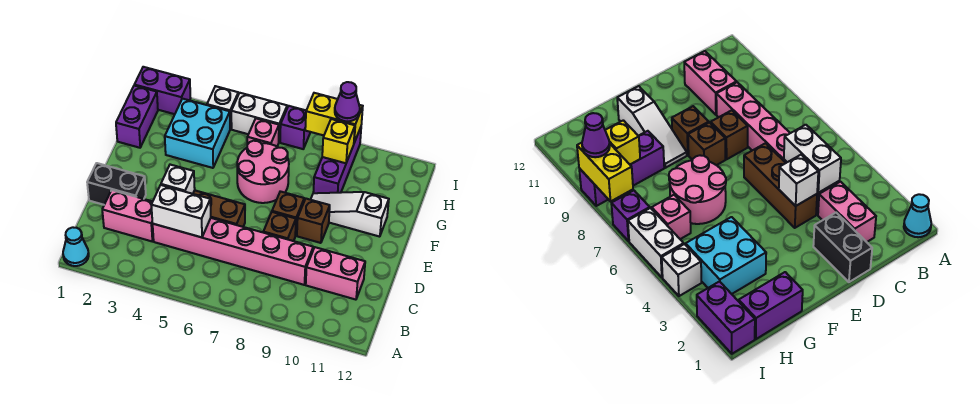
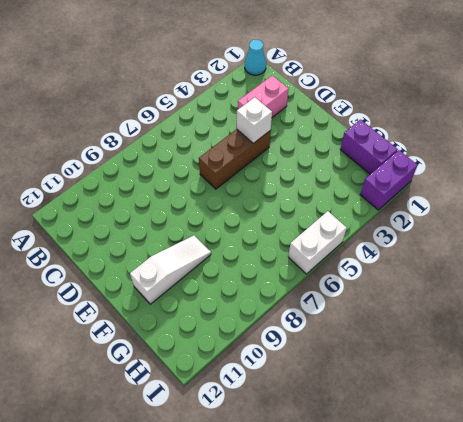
none -> pink 1x6 brick [153,218,313,285]
none -> pink 1x2 brick [306,247,365,300]
none -> black 1x2 brick [87,163,146,205]

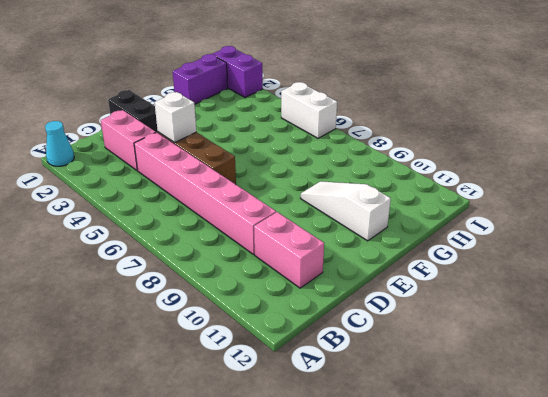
none -> brown 1x1 brick [263,212,296,241]
none -> brown 1x1 brick [272,191,304,236]
none -> brown 1x1 brick [297,199,330,243]

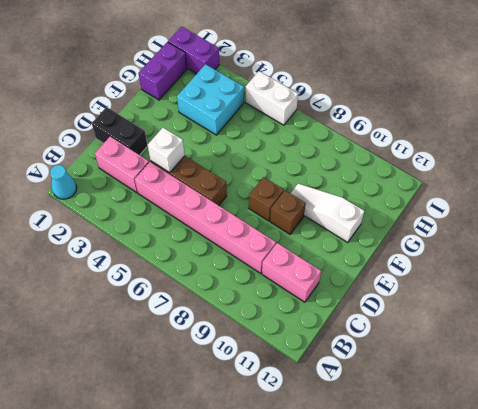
none -> brown 1x1 brick [263,212,296,241]
none -> pink 2x2 round brick [237,141,289,203]
none -> purple 1x3 brick [313,128,361,193]

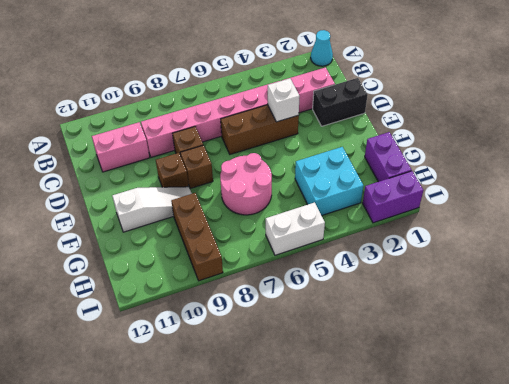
brown 1x3 brick [171,193,223,281] -> purple 1x3 brick [313,128,361,193]
none -> pink 1x1 brick [247,119,279,146]
none -> white 1x1 brick [207,86,238,129]
none -> purple 1x1 brick [280,106,310,149]

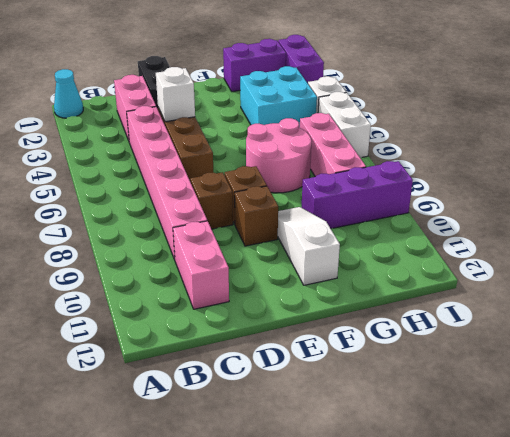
pink 1x3 brick [300,113,366,177] -> pink 1x1 brick [247,119,279,146]
none -> purple 1x1 brick [280,106,310,149]
none -> white 1x2 brick [151,185,211,237]
none -> yellow 1x1 brick [322,119,355,163]

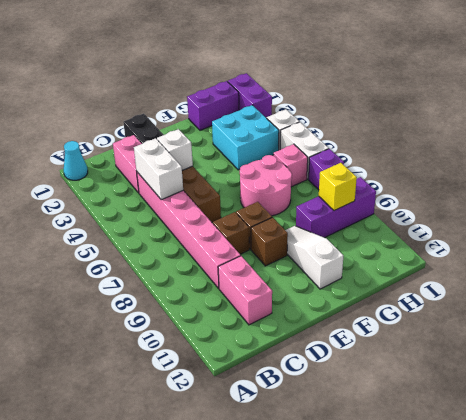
none -> yellow 1x2 brick [305,93,363,142]
none -> purple 1x1 cone [335,82,360,121]

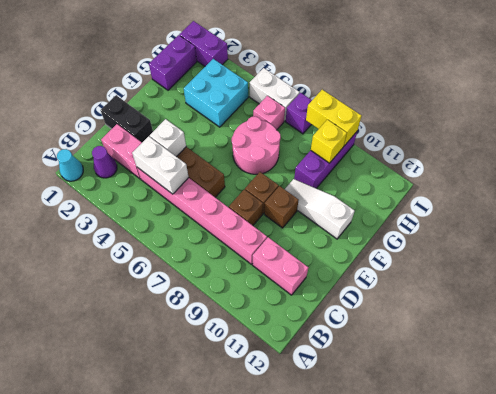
purple 1x1 cone [92,146,117,178] -> purple 1x1 cone moved to [335,82,360,121]
none -> white 1x1 brick [207,86,238,129]

